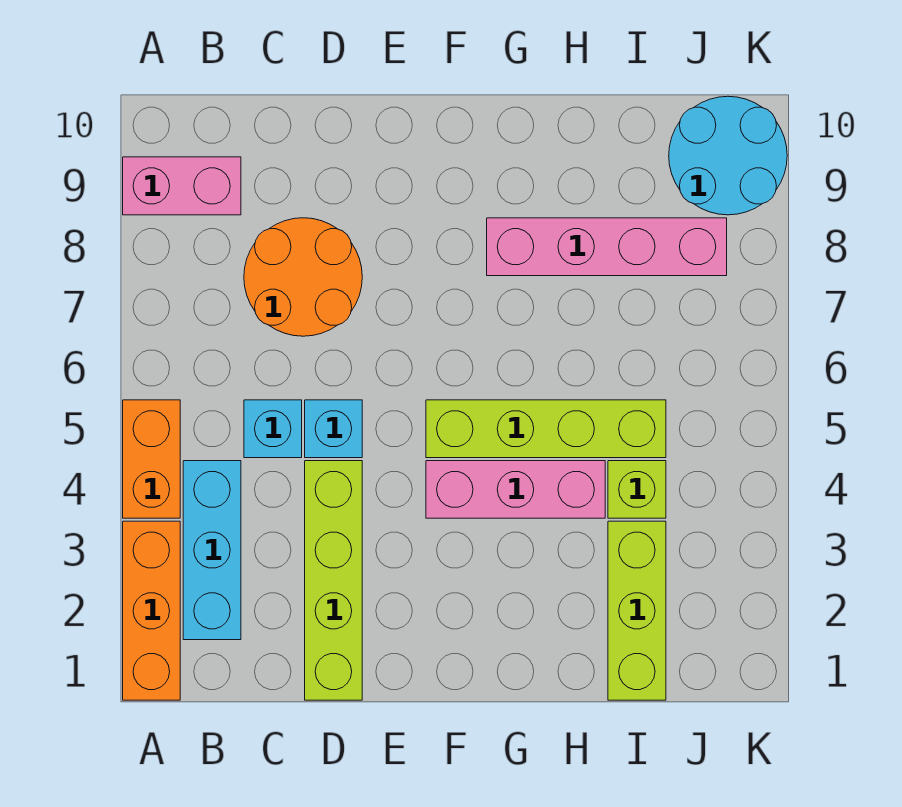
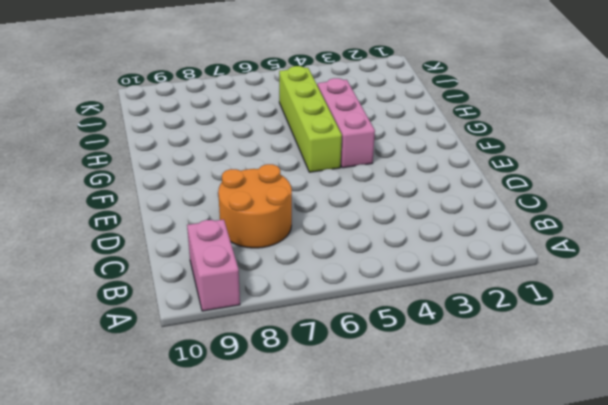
none -> orange 1x3 brick [123,521,180,700]
none -> orange 1x2 brick [123,400,180,518]
none -> cyan 1x3 brick [183,461,241,640]

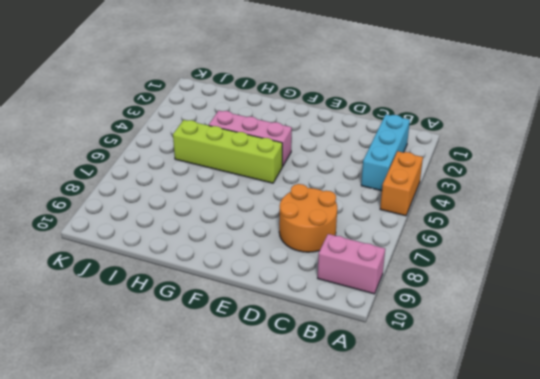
none -> orange 1x3 brick [123,521,180,700]
none -> cyan 1x1 brick [244,400,302,458]
none -> lime 1x4 brick [305,461,362,700]

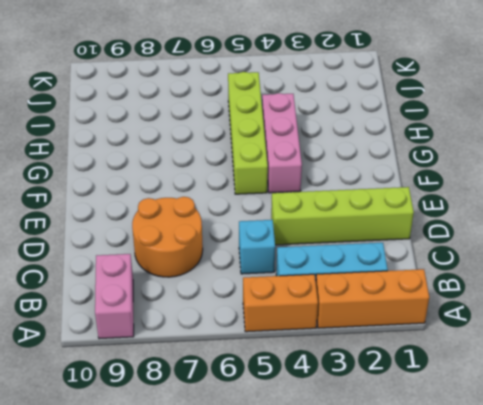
none -> cyan 1x1 brick [305,400,362,458]
none -> pink 1x4 brick [487,218,727,276]
none -> lime 1x3 brick [608,521,666,700]

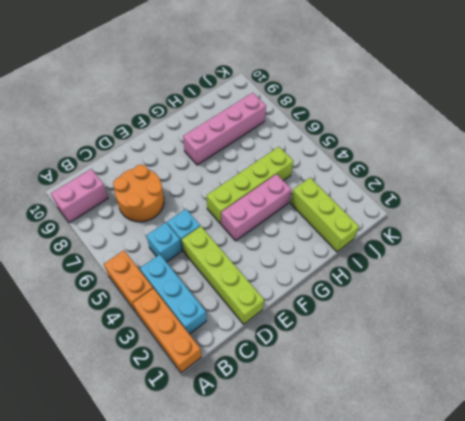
none -> lime 1x1 brick [608,461,666,518]
none -> cyan 2x2 round brick [669,96,787,215]

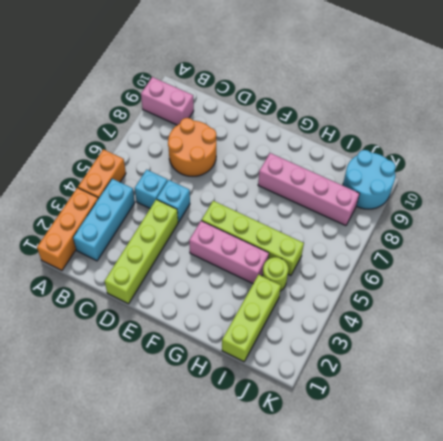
lime 1x1 round brick [262,257,288,291] -> lime 1x1 brick [608,461,666,518]

